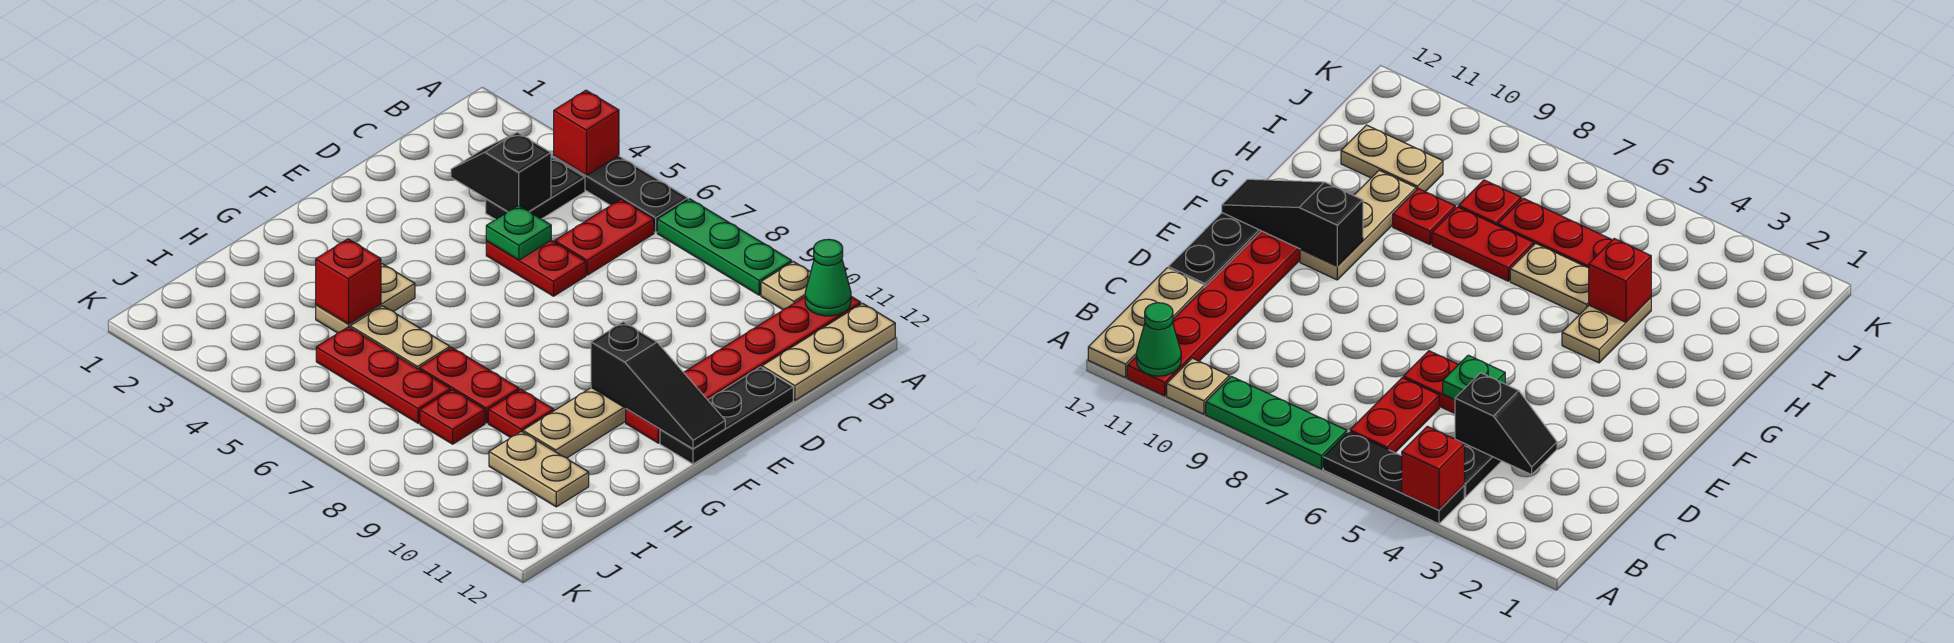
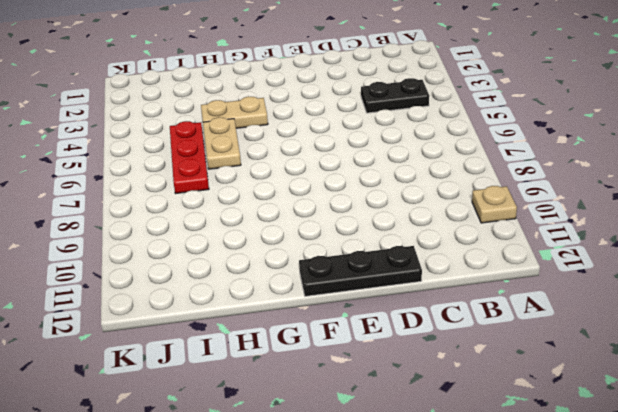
none -> black 1x3 plate [554,156,688,232]
none -> green 1x3 plate [657,199,792,295]
none -> red 1x6 plate [626,297,861,443]

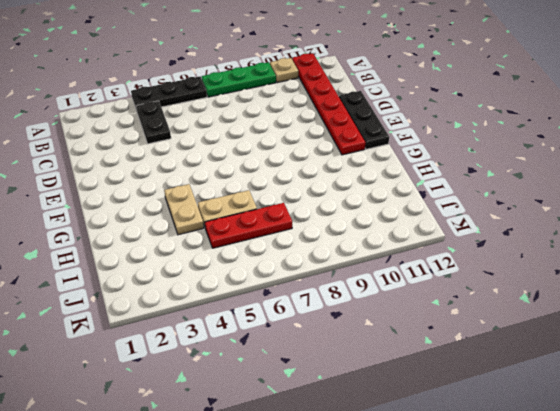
none -> tan 1x3 plate [762,303,895,400]
none -> red 1x2 plate [555,199,654,275]
none -> red 1x2 plate [486,241,586,296]

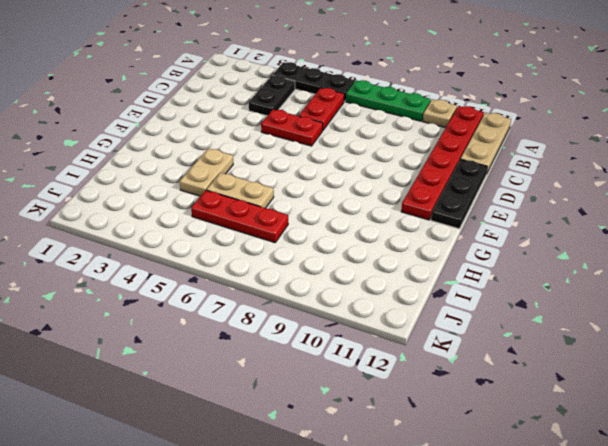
none -> tan 1x3 plate [523,388,626,458]
none -> red 1x2 plate [419,347,519,423]
none -> red 1x1 plate [488,389,554,438]

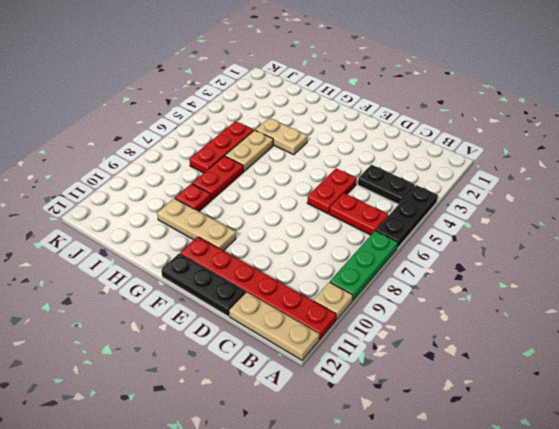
none -> red 1x1 plate [420,390,485,444]
none -> tan 1x2 plate [489,431,589,507]
none -> red 1x1 brick [554,90,619,175]

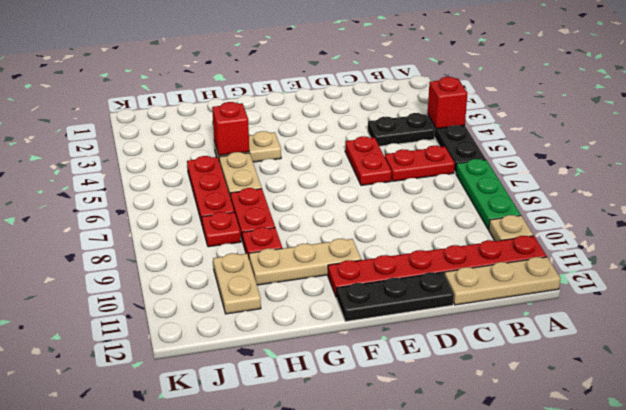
none -> green 1x1 cone [805,239,851,316]
none -> black 1x2 slope [451,132,551,212]
none -> green 1x1 plate [486,205,551,260]

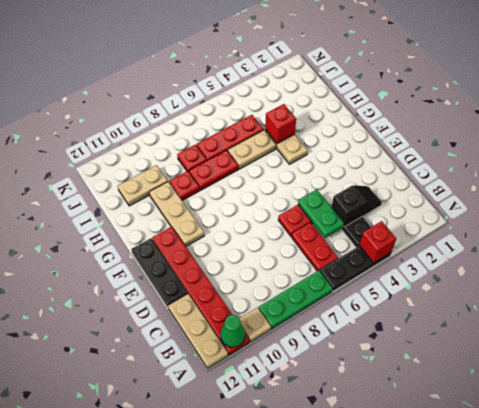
green 1x2 plate [298,190,344,238] -> green 1x1 plate [486,205,551,260]
none -> black 1x3 slope [591,322,725,449]

